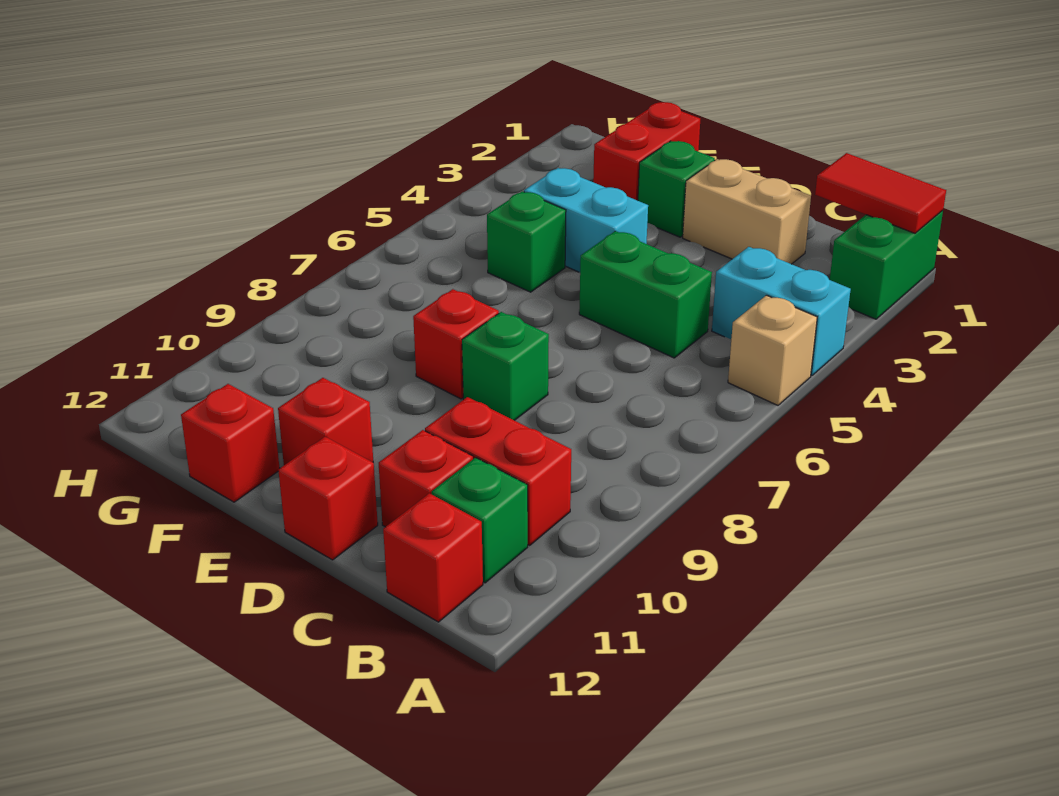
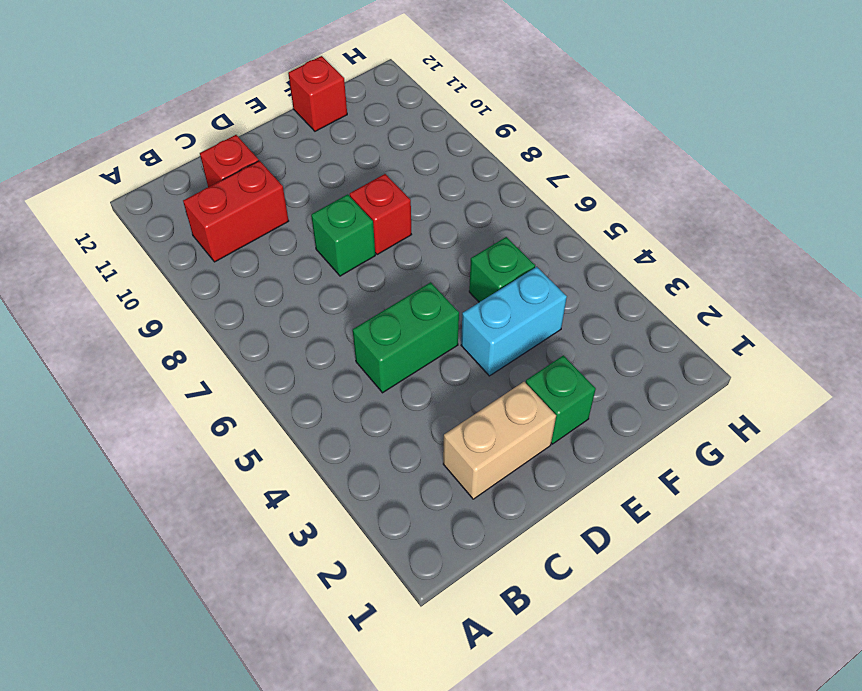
none -> green 1x2 brick [830,210,943,319]
none -> cyan 1x2 brick [712,247,851,376]
none -> tan 1x1 brick [728,295,817,405]

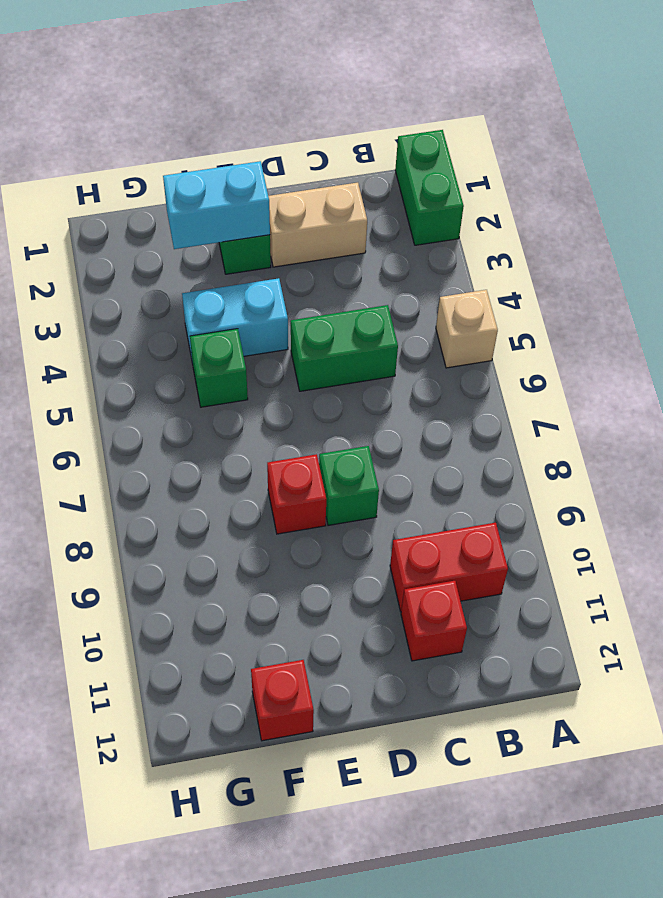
cyan 1x2 brick [163,161,270,249] -> cyan 1x2 brick moved to [712,247,851,376]
none -> green 1x1 brick [432,458,528,583]
none -> red 1x1 brick [383,493,483,622]
none -> red 1x1 brick [278,437,378,560]

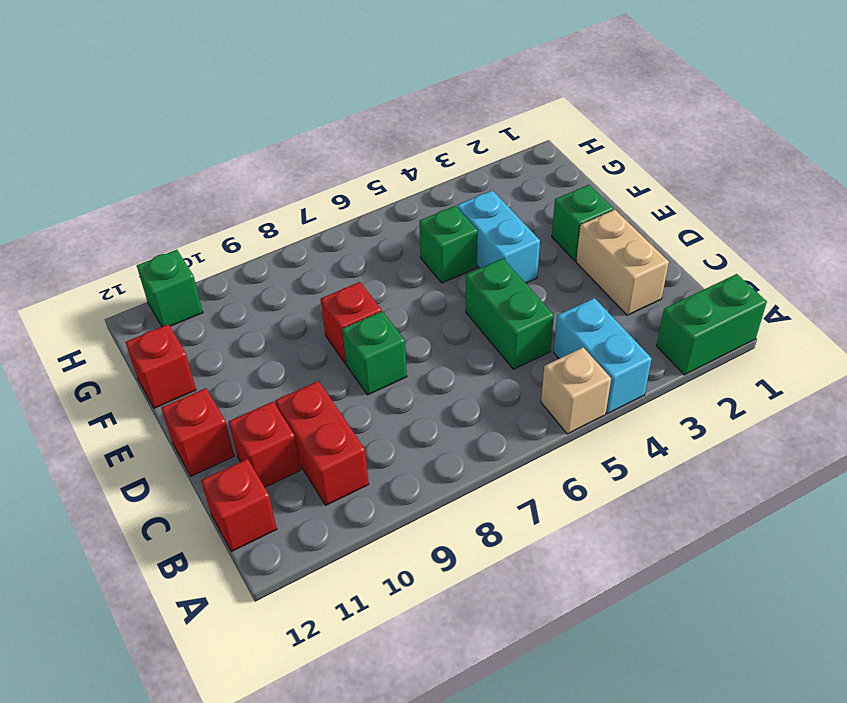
green 1x1 brick [137,250,203,326] -> green 1x1 brick moved to [432,458,528,583]
none -> red 1x1 brick [278,378,373,465]
none -> red 1x2 brick [593,102,700,201]
none -> red 1x2 tile [815,153,946,233]

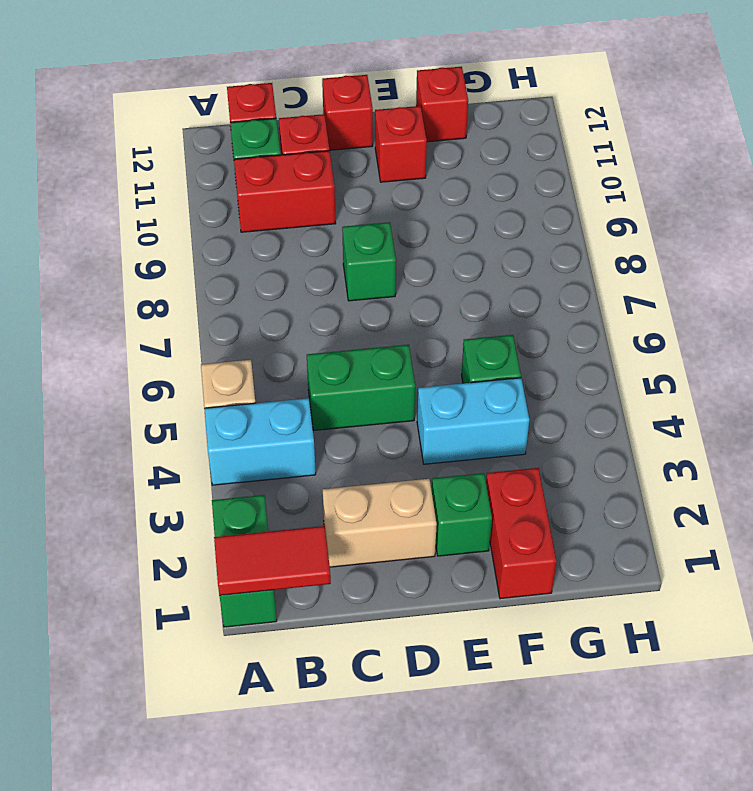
none -> red 1x1 brick [413,289,499,399]

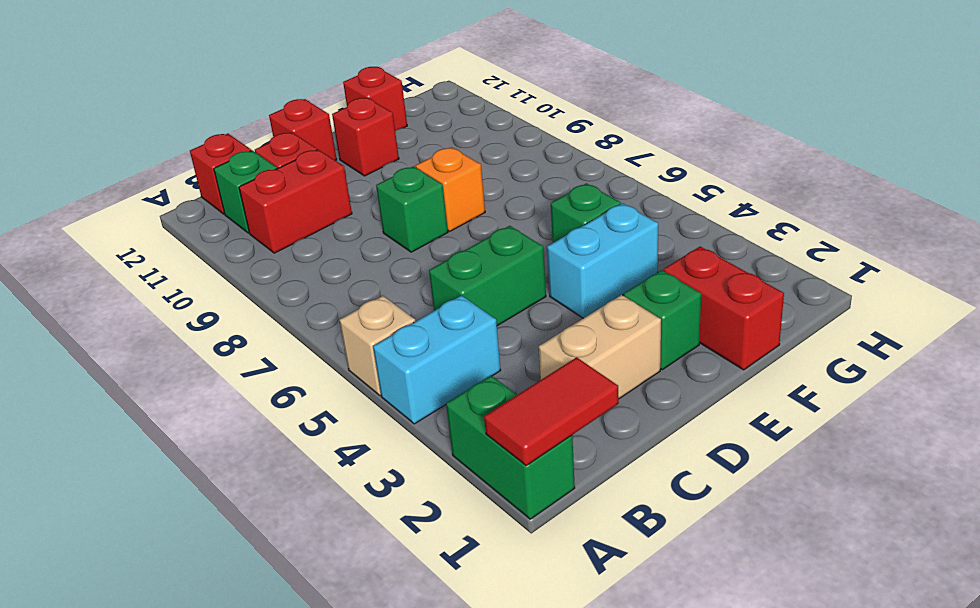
orange 1x1 brick [416,147,485,231] -> red 1x1 brick [413,289,499,399]

